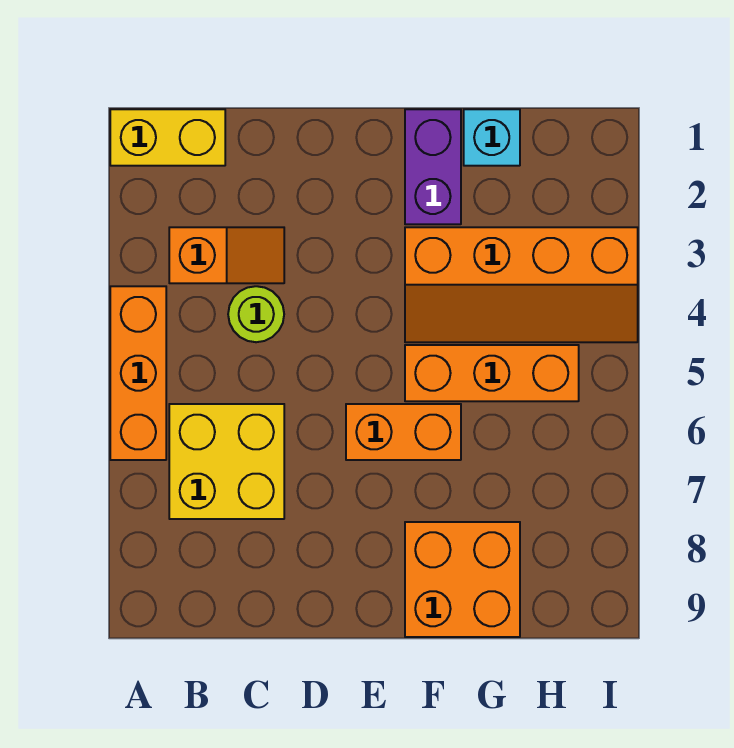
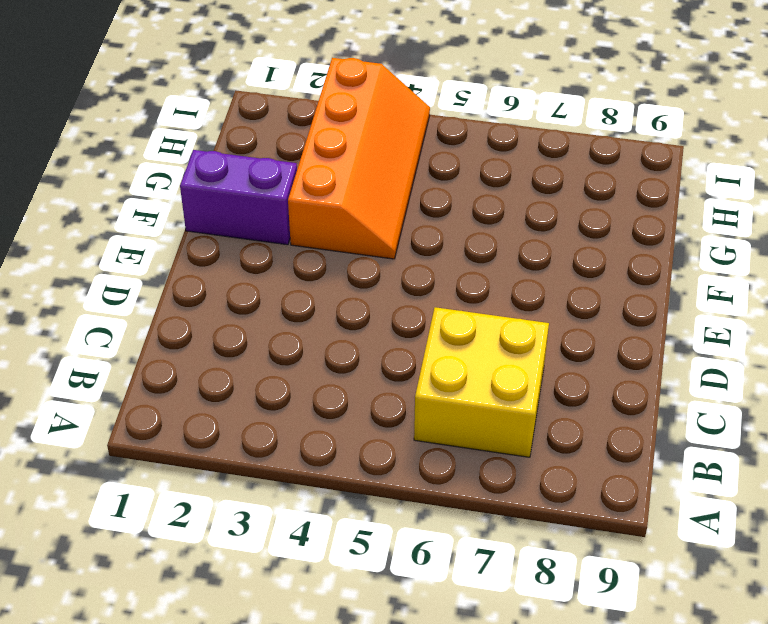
none -> yellow 1x2 brick [110,109,225,166]
none -> orange 1x3 brick [110,286,166,460]

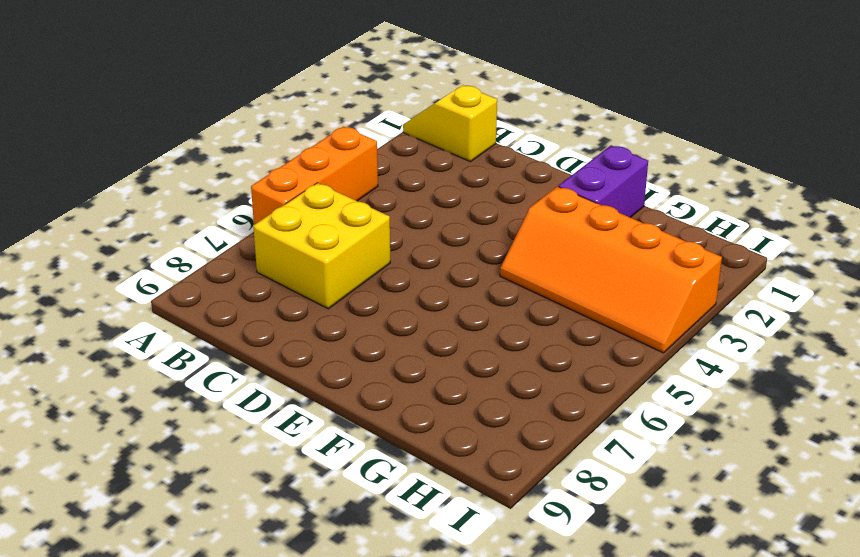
yellow 1x2 slope [403,85,497,162] -> yellow 1x2 brick [110,109,225,166]
none -> orange 1x2 slope [169,227,284,283]
none -> lime 1x1 round brick [228,286,284,342]

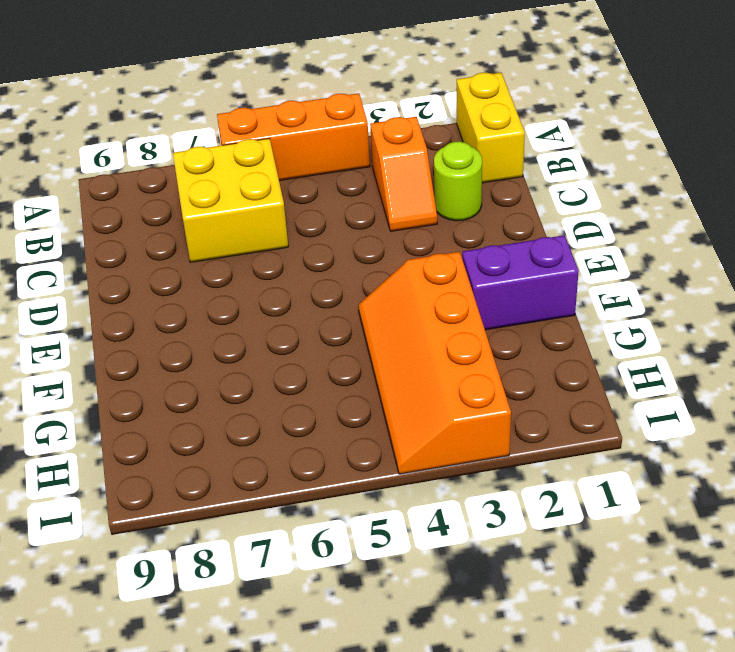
lime 1x1 round brick [434,142,482,221] -> lime 1x1 round brick moved to [228,286,284,342]
none -> orange 1x2 brick [346,404,461,460]
none -> orange 1x3 brick [405,345,579,401]

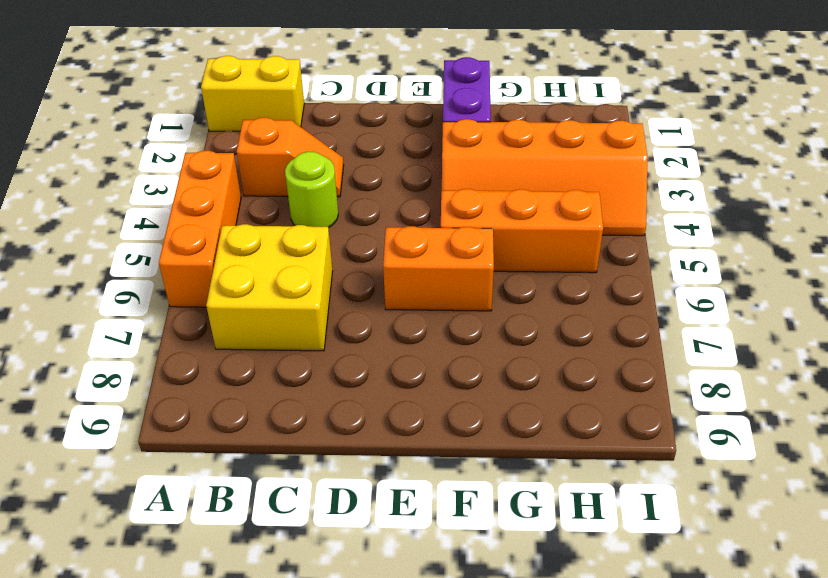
none -> orange 2x2 brick [405,522,520,637]
none -> cyan 1x1 brick [464,109,520,166]

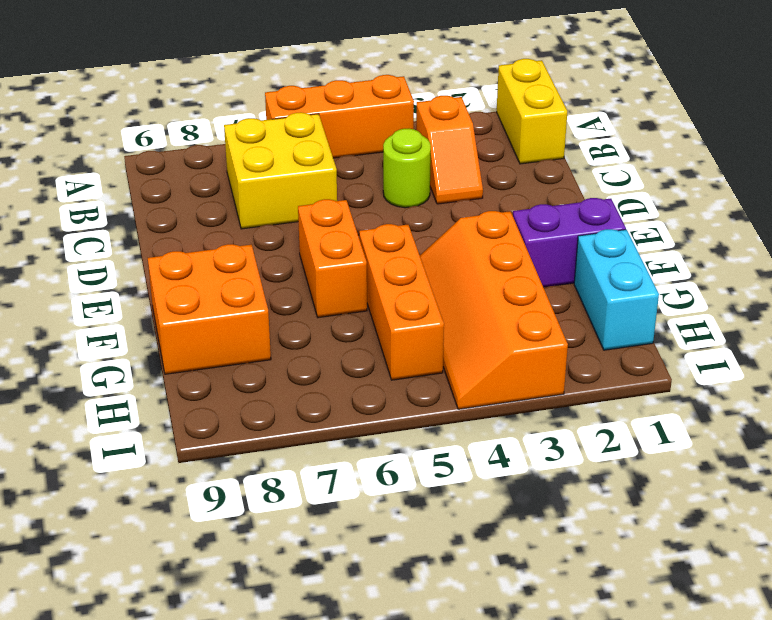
cyan 1x2 brick [574,229,659,350] -> cyan 1x1 brick [464,109,520,166]

